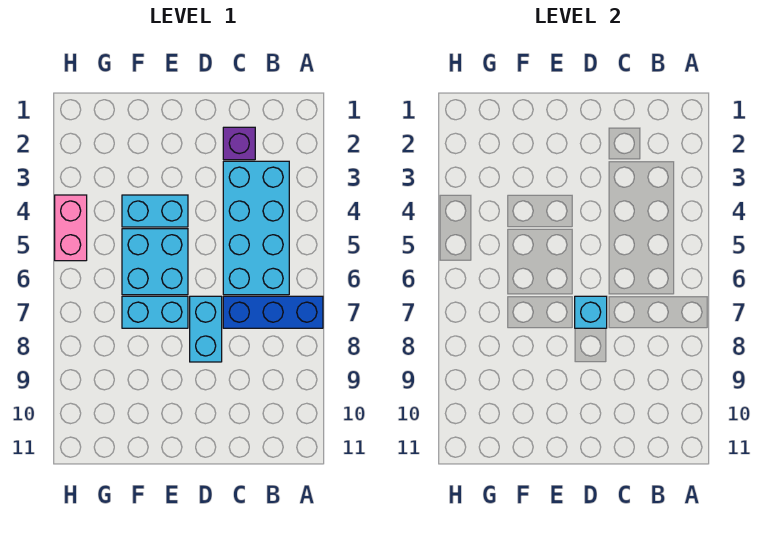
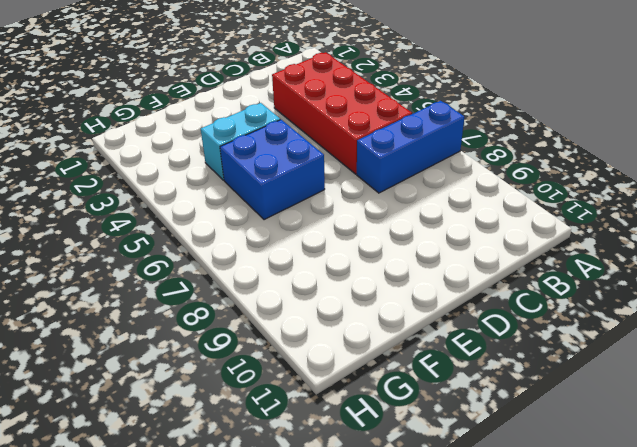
red 2x4 brick [272,52,412,174] -> cyan 2x4 brick [223,161,289,295]
blue 2x2 brick [220,120,325,220] -> cyan 2x2 brick [122,229,188,295]
none -> purple 1x1 brick [223,127,255,160]
none -> cyan 1x2 brick [190,296,222,362]

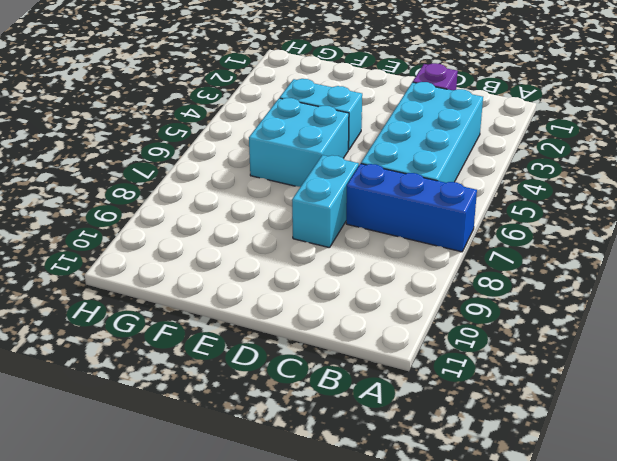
none -> cyan 1x2 brick [122,296,188,328]
none -> pink 1x2 brick [55,195,87,261]

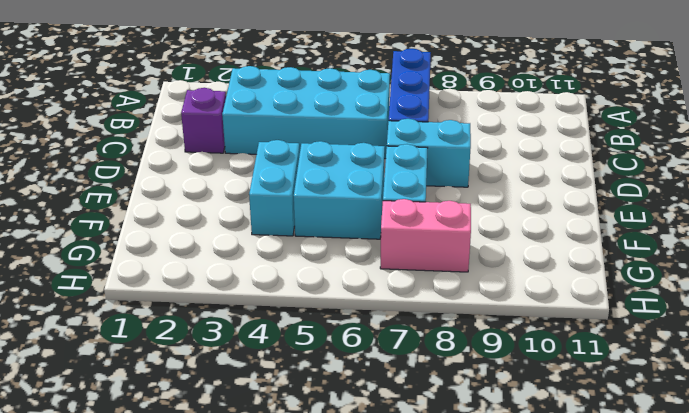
pink 1x2 brick [380,199,471,272] -> pink 1x2 brick moved to [55,195,87,261]
none -> cyan 1x1 brick [575,296,607,328]

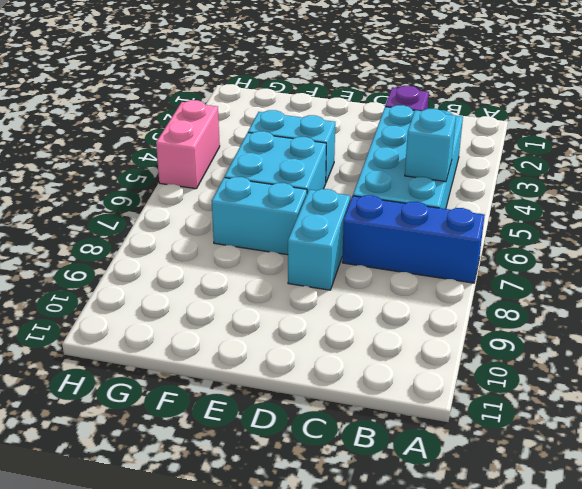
cyan 1x1 brick [405,109,456,182] -> cyan 1x1 brick moved to [575,296,607,328]

